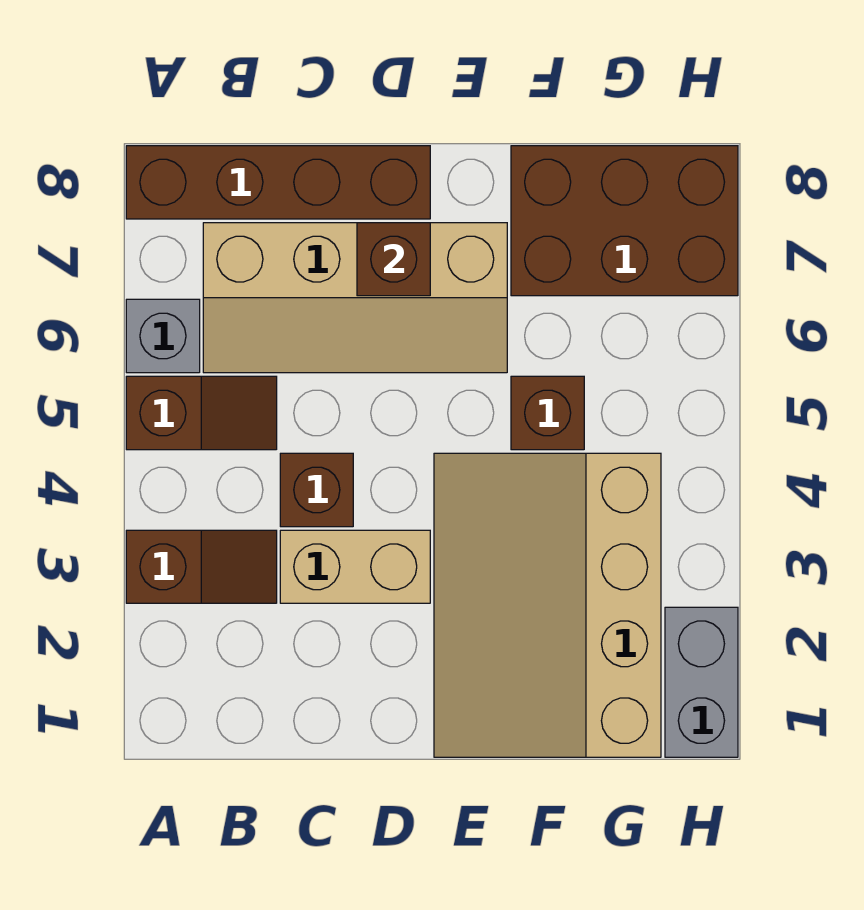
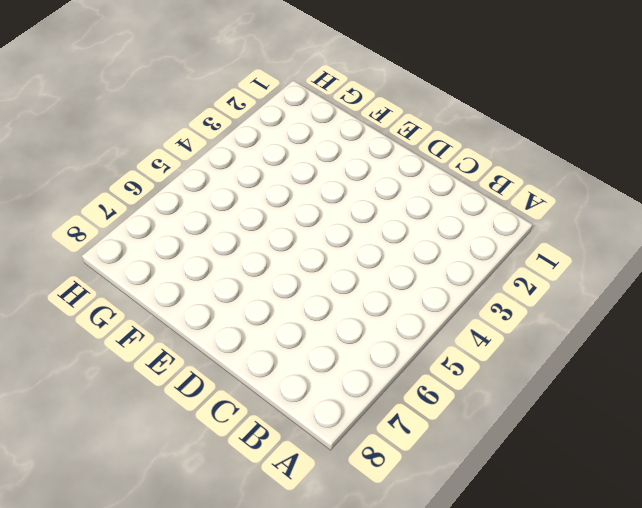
none -> brown 1x2 slope [126,530,277,603]
none -> brown 1x2 slope [126,376,277,450]
none -> grey 1x1 brick [126,299,200,373]

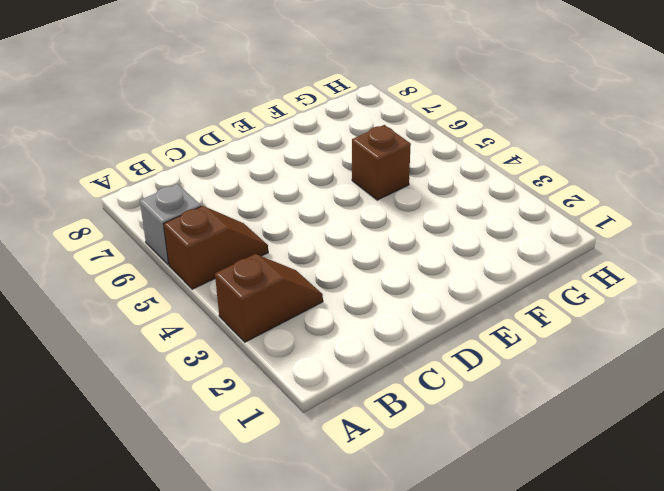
none -> brown 1x4 brick [126,146,430,219]
none -> tan 2x4 slope [203,223,507,373]
none -> tan 1x2 brick [280,530,430,603]

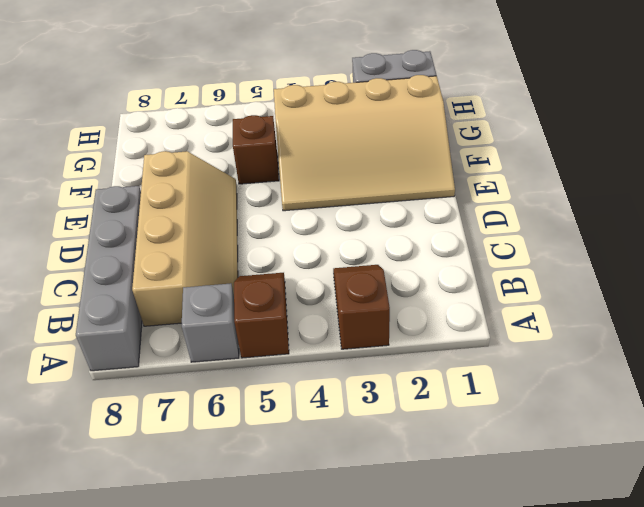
grey 1x4 brick [76,186,142,371] -> brown 1x4 brick [126,146,430,219]
none -> tan 1x2 brick [280,530,430,603]
none -> brown 1x1 brick [280,453,353,527]
none -> brown 2x3 brick [511,146,738,296]

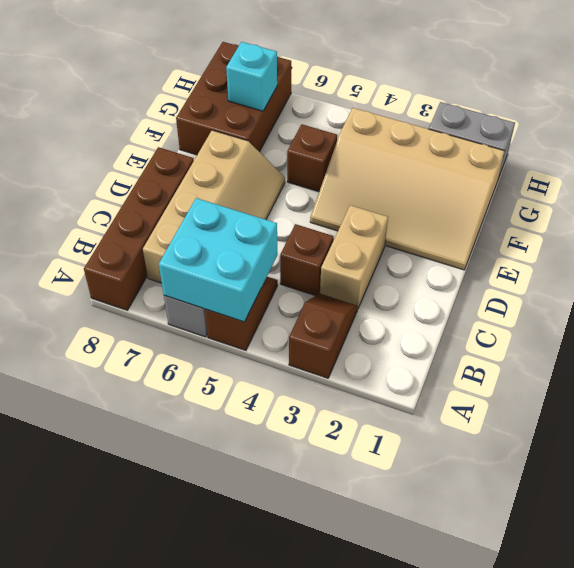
cyan 2x2 brick [159,198,277,322] -> none
cyan 1x1 brick [226,42,277,111] -> none
none -> brown 1x1 brick [357,223,430,296]

